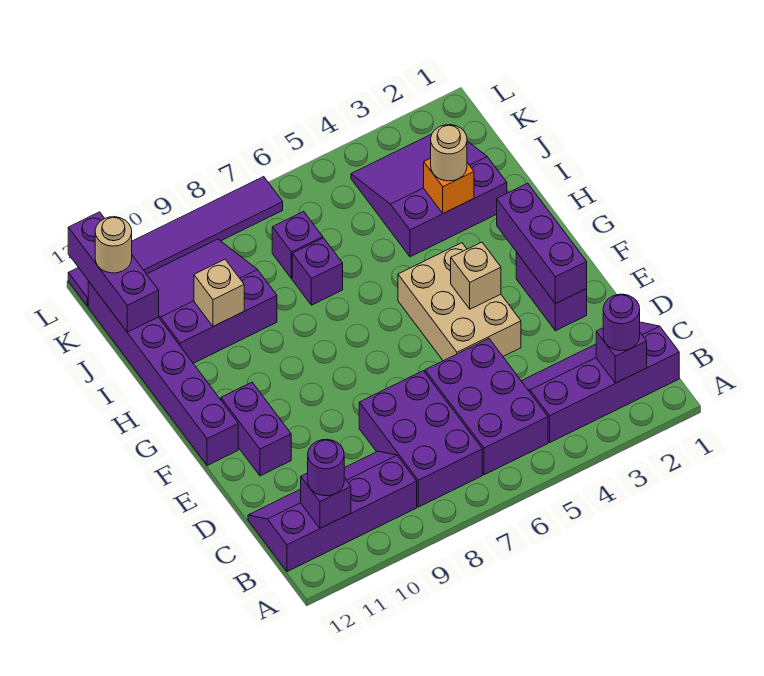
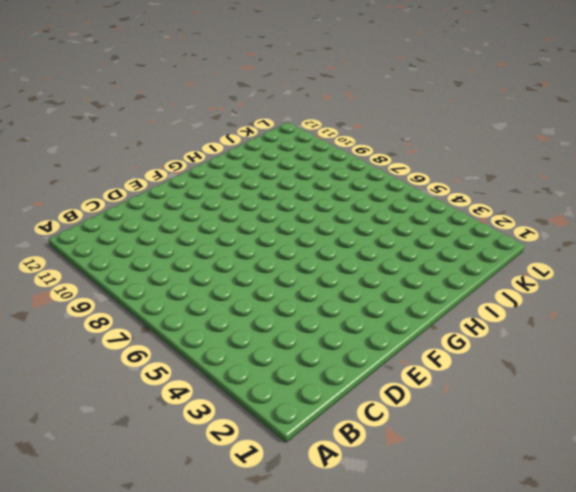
none -> purple 2x4 slope [522,322,679,442]
none -> purple 2x3 brick [425,339,548,475]
none -> purple 2x3 brick [359,371,482,507]

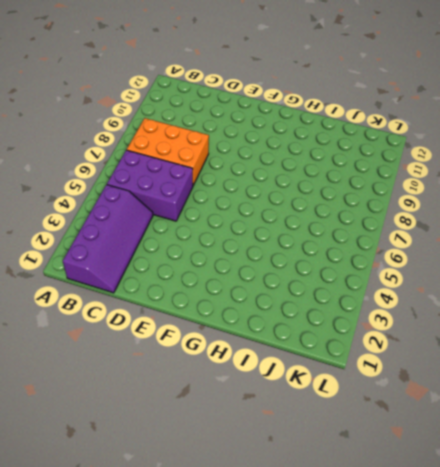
orange 2x3 brick [127,118,209,185] -> purple 2x3 brick [359,371,482,507]
none -> purple 2x4 slope [248,451,417,572]
none -> purple 1x2 brick [516,253,587,331]
none -> tan 2x3 brick [398,243,521,361]

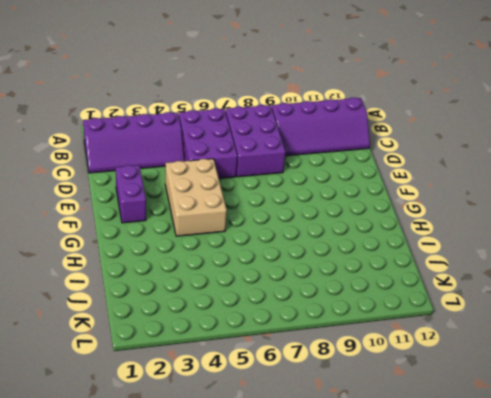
none -> purple 1x2 brick [221,382,291,476]
none -> purple 1x6 brick [88,281,238,466]
none -> purple 3x3 slope [351,134,507,257]

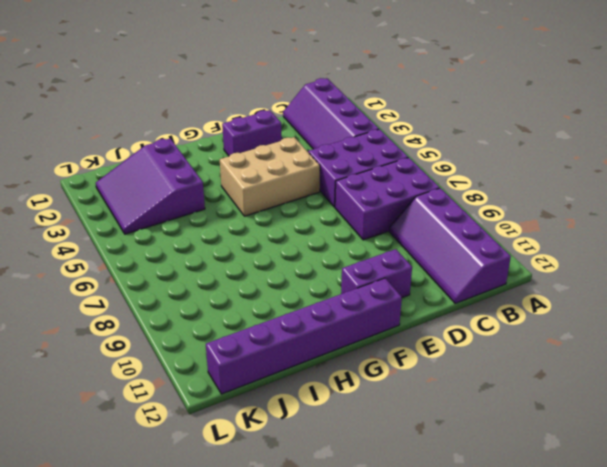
none -> purple 1x1 brick [292,238,343,305]
none -> purple 3x3 slope [147,239,277,363]
none -> purple 1x1 brick [272,211,323,279]

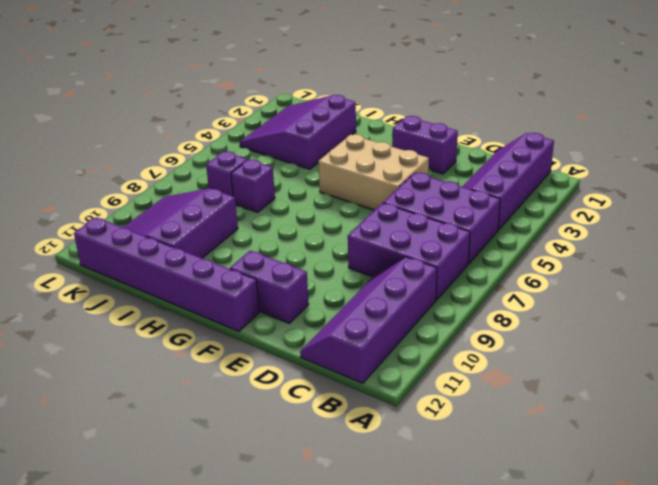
none -> purple 1x6 tile [68,177,283,306]
none -> purple 1x1 brick [596,328,647,383]
none -> purple 1x1 brick [301,473,351,528]

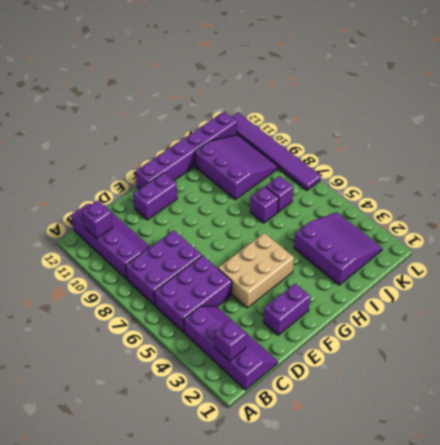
none -> purple 1x3 brick [497,183,587,304]
none -> tan 1x1 brick [451,242,501,309]
none -> orange 1x1 brick [424,158,474,213]

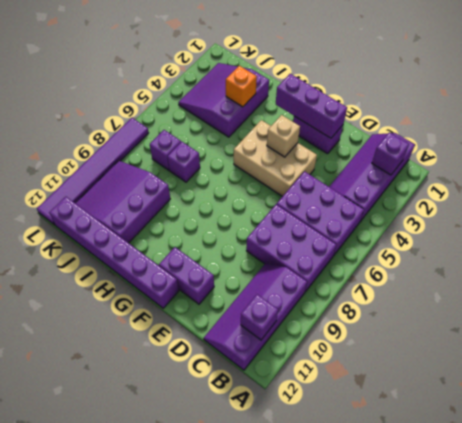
none -> tan 1x1 brick [194,259,244,326]
none -> purple 1x3 brick [68,212,159,332]
none -> purple 1x1 round brick [603,294,640,351]

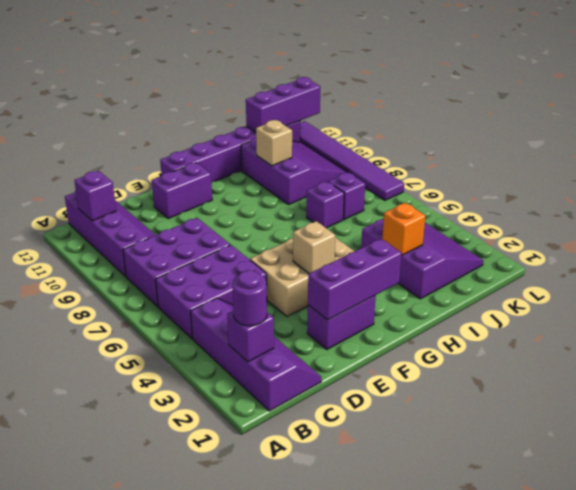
none -> purple 1x1 round brick [307,439,344,496]
none -> tan 1x1 round brick [431,125,467,181]
none -> tan 1x1 round brick [95,217,132,273]

